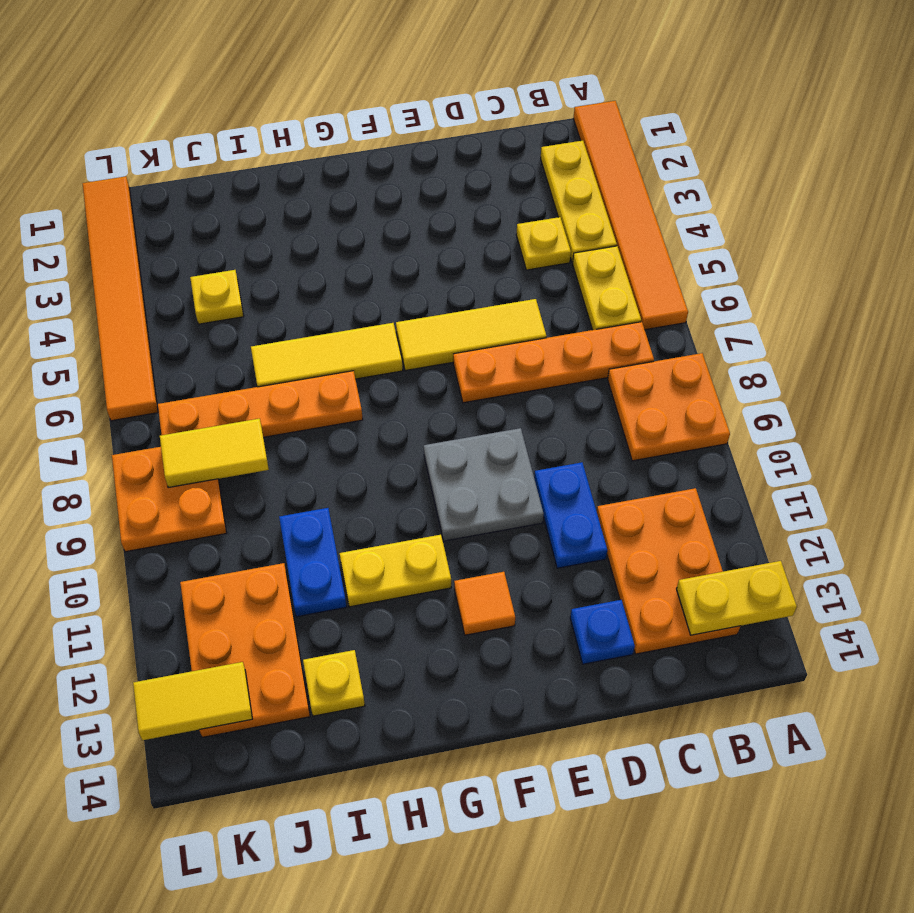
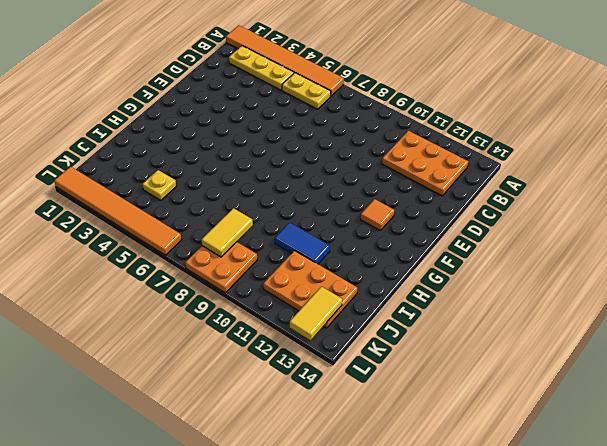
blue 1x2 tile [275,222,330,264] -> blue 1x2 plate [279,508,346,617]
none -> orange 2x2 plate [608,353,730,461]
none -> orange 1x4 plate [453,322,654,403]
none -> yellow 1x1 plate [516,217,571,270]

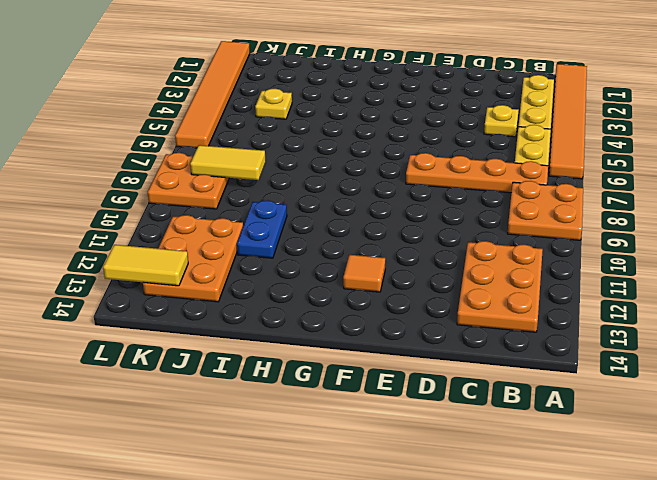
none -> yellow 1x3 tile [396,299,546,371]
none -> blue 1x2 plate [534,462,607,568]
none -> blue 1x1 plate [570,600,635,664]

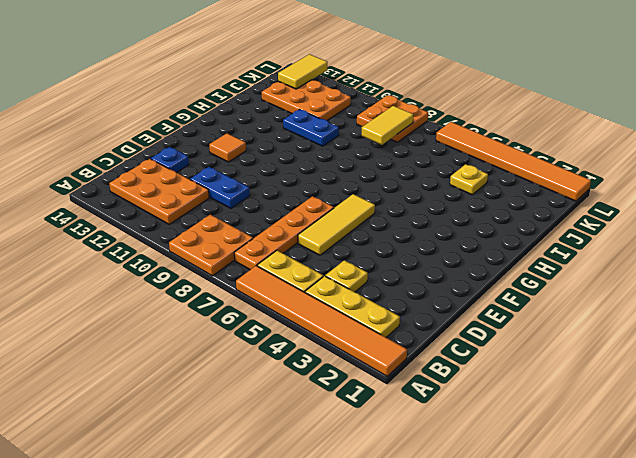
none -> grey 2x2 plate [424,428,544,541]
none -> yellow 1x3 tile [251,323,403,387]
none -> yellow 1x2 plate [340,535,451,607]

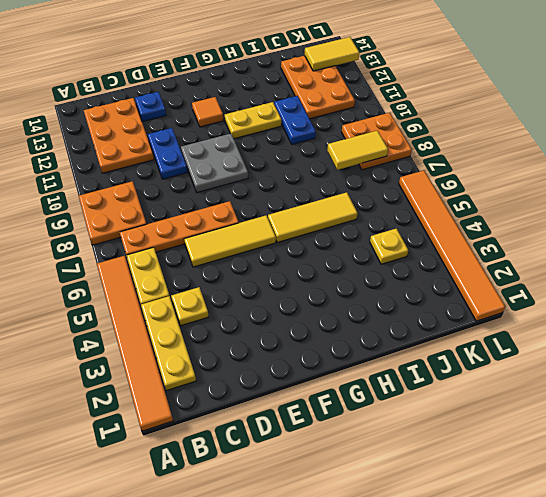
none -> orange 1x4 plate [158,371,363,437]
none -> yellow 1x1 plate [303,650,365,716]
none -> yellow 1x2 plate [677,561,797,635]

